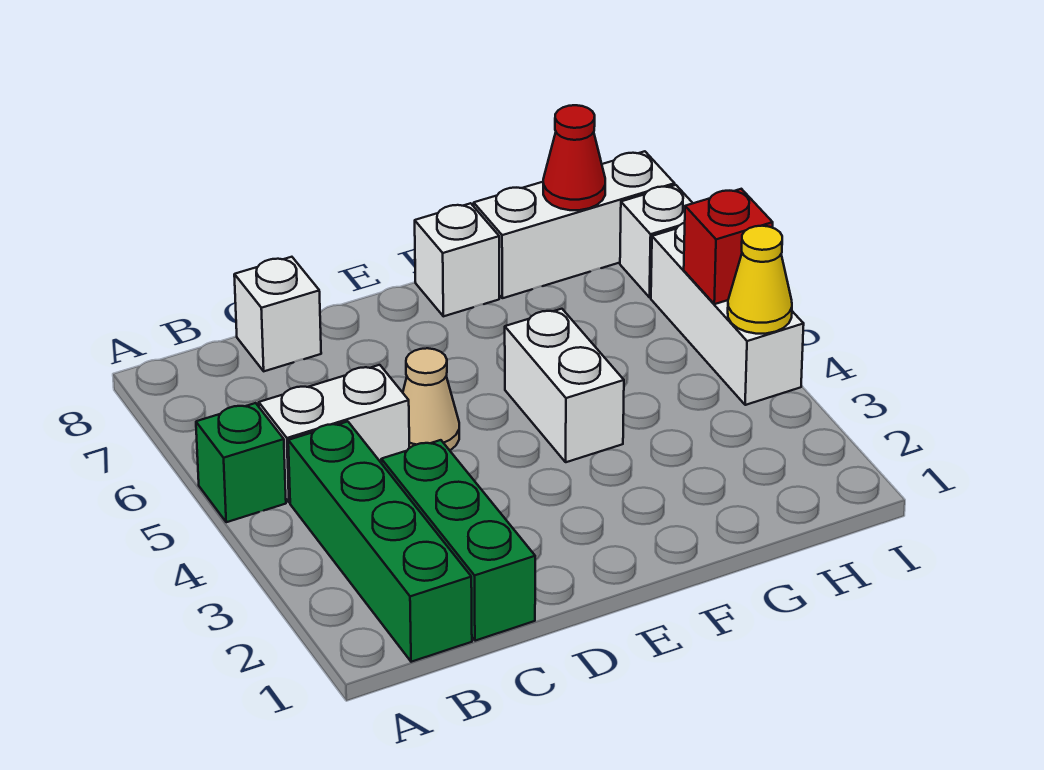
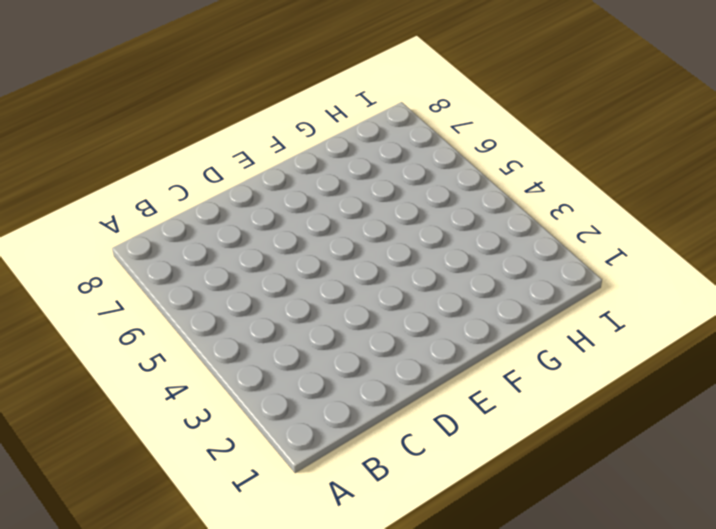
none -> green 1x1 brick [196,403,286,522]
none -> green 1x4 brick [288,422,472,662]
none -> white 1x2 brick [259,365,409,502]

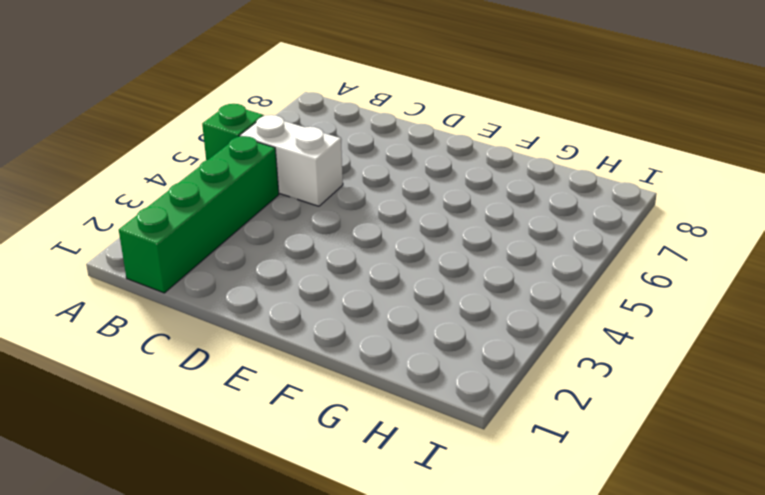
none -> green 1x3 brick [381,440,535,641]
none -> white 1x1 brick [234,257,321,371]
none -> tan 1x1 cone [403,348,459,450]

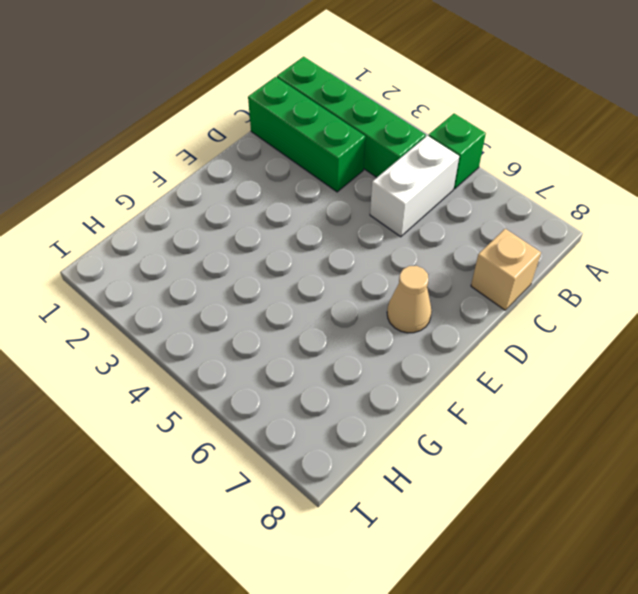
tan 1x1 brick [471,229,541,310] -> white 1x1 brick [234,257,321,371]
tan 1x1 cone [387,266,432,333] -> tan 1x1 cone moved to [403,348,459,450]
none -> white 1x2 brick [505,309,624,462]
none -> white 1x1 brick [415,203,499,316]
none -> white 1x3 brick [474,151,675,298]

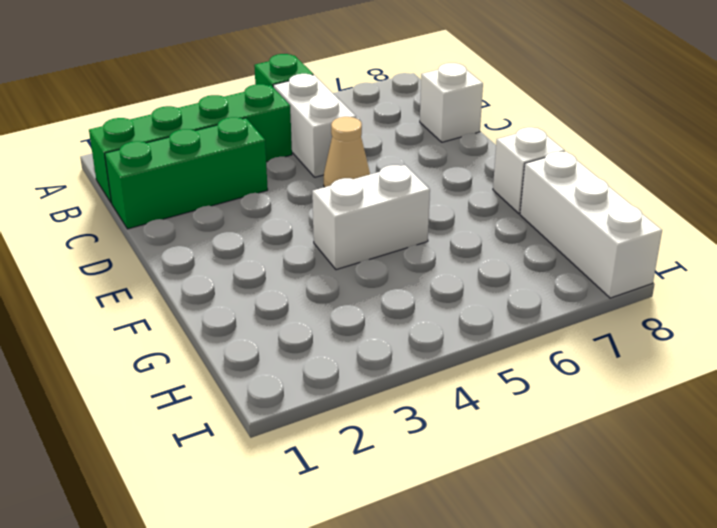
none -> white 1x3 brick [651,223,804,405]
none -> white 1x1 brick [620,185,693,297]
none -> red 1x1 cone [543,105,605,210]

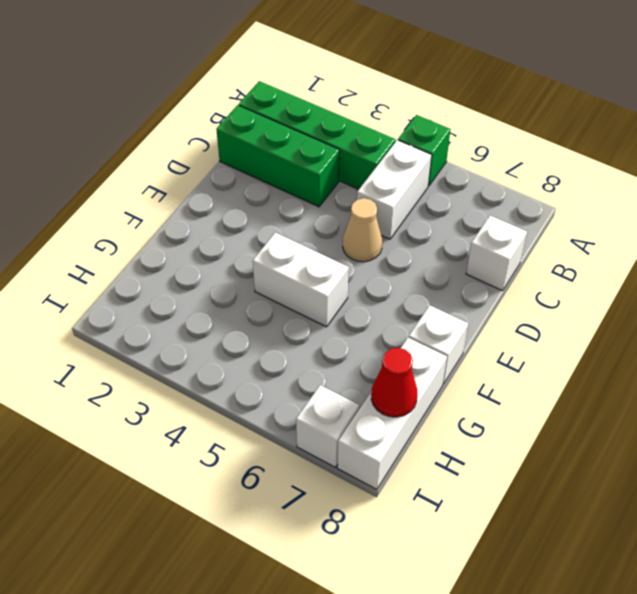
none -> white 1x3 brick [651,223,804,405]
none -> yellow 1x1 cone [728,226,792,334]
none -> red 1x1 brick [684,189,773,304]

